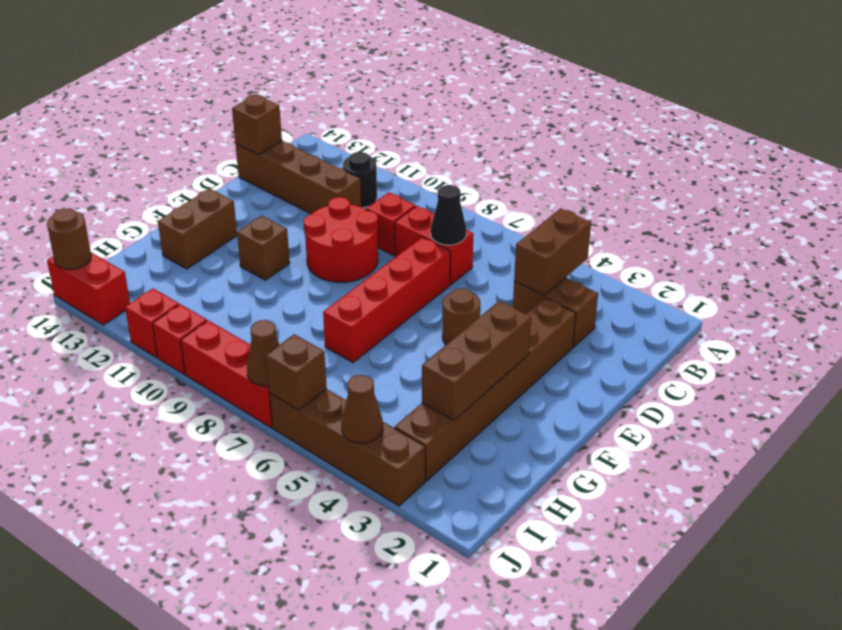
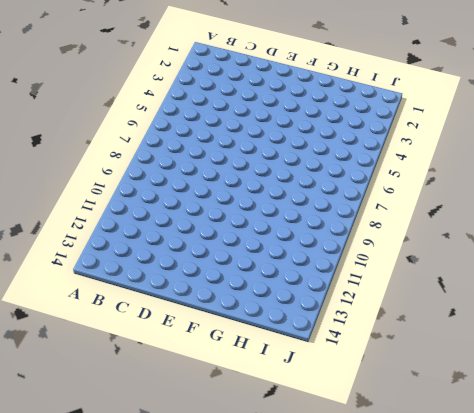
none -> black 1x1 round brick [343,152,377,208]
none -> brown 1x2 brick [513,278,598,347]
none -> red 1x2 brick [395,206,473,285]

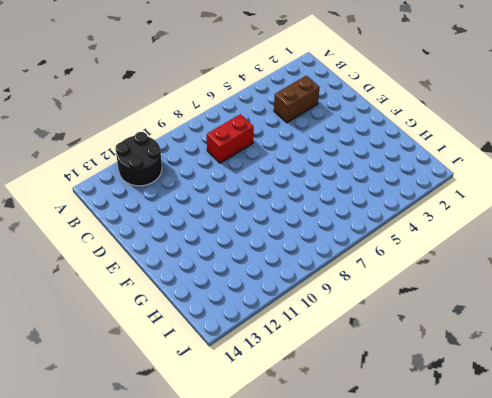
black 2x2 round brick [115,132,162,186] -> black 1x1 round brick [343,152,377,208]
none -> red 1x1 brick [367,193,416,256]
none -> brown 1x4 brick [235,141,361,214]
none -> brown 1x6 brick [395,298,576,481]

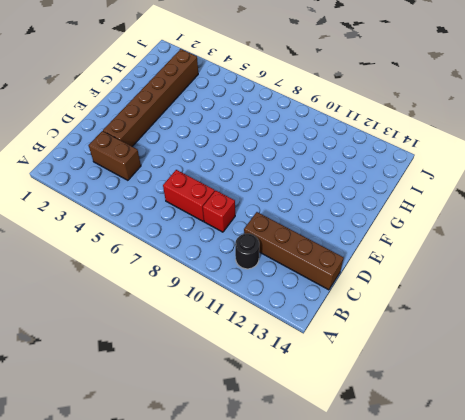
none -> red 1x4 brick [323,237,450,363]
none -> red 2x2 round brick [303,197,378,282]
none -> brown 1x1 round brick [442,288,480,345]

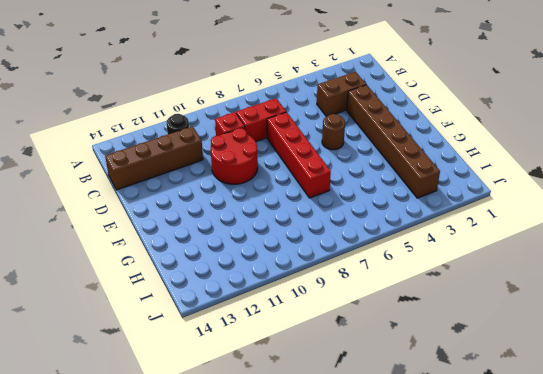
none -> brown 1x1 brick [237,216,290,280]
none -> brown 1x2 brick [158,188,237,269]
none -> brown 1x4 brick [270,389,425,506]

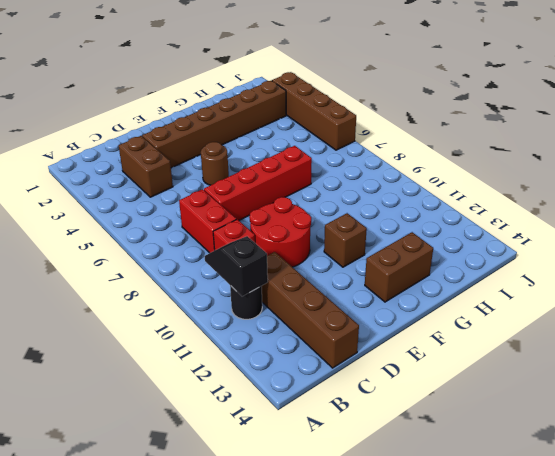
black 1x2 slope [205,236,268,296] -> none
none -> red 1x3 brick [181,320,273,428]
none -> red 1x1 brick [152,304,207,374]
none -> red 1x1 brick [125,288,179,358]

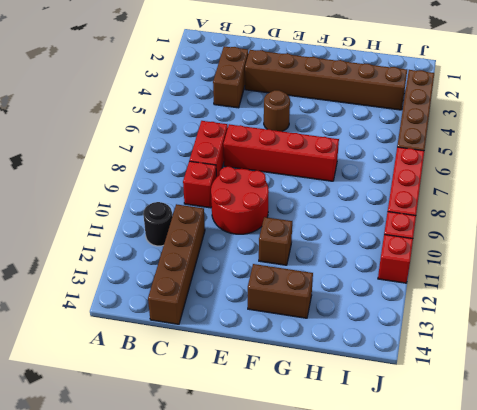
none -> red 1x2 brick [47,252,130,325]
none -> brown 1x2 brick [514,208,591,295]
none -> black 1x1 cone [431,185,466,245]

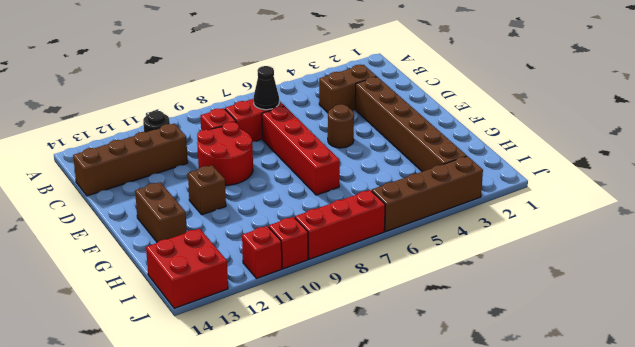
red 2x2 brick [146,229,228,308] -> red 1x2 brick [47,252,130,325]
none -> brown 1x2 brick [514,208,591,295]
none -> brown 1x1 brick [232,94,282,155]
none -> brown 1x3 brick [422,301,531,420]

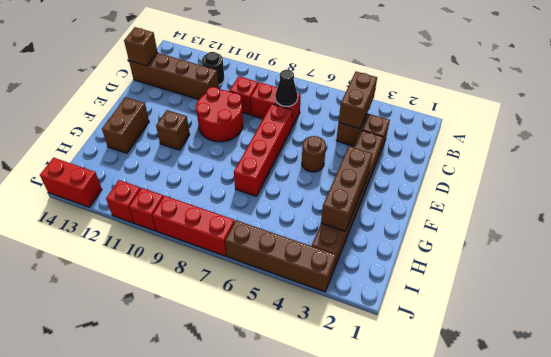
none -> brown 1x1 cone [341,375,383,443]
none -> brown 1x1 brick [266,334,327,410]
none -> brown 1x1 cone [247,320,279,386]

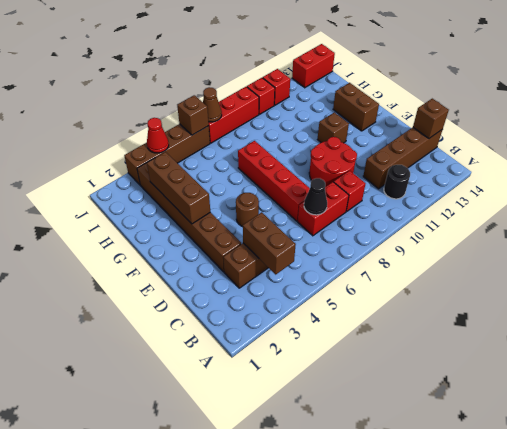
red 1x1 cone [147,118,169,153] -> brown 1x1 cone [341,375,383,443]
none -> brown 1x1 round brick [47,208,91,269]

